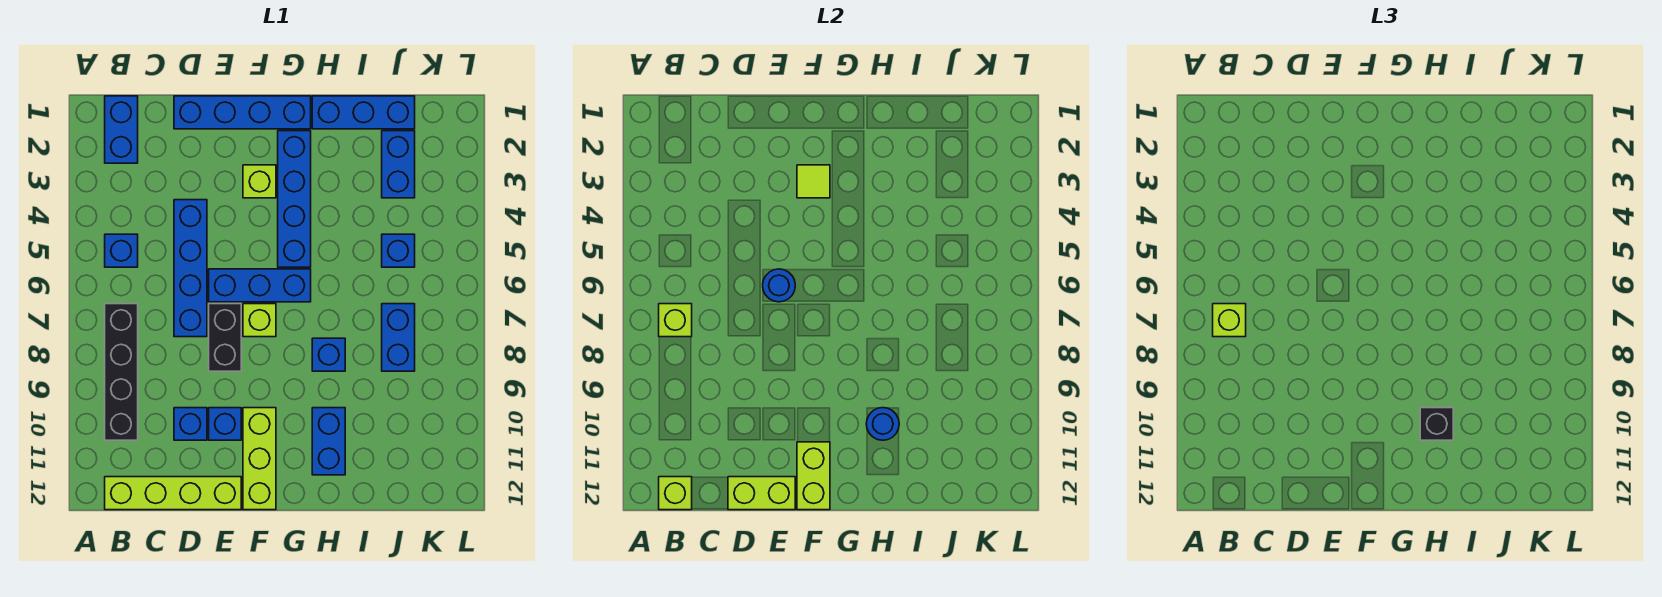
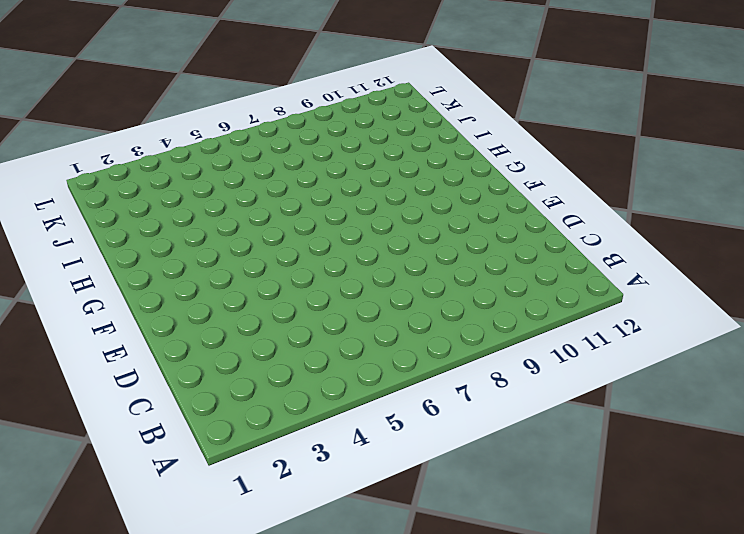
none -> blue 1x2 brick [105,96,138,163]
none -> blue 1x1 brick [105,234,138,267]
none -> black 1x4 brick [105,304,138,440]

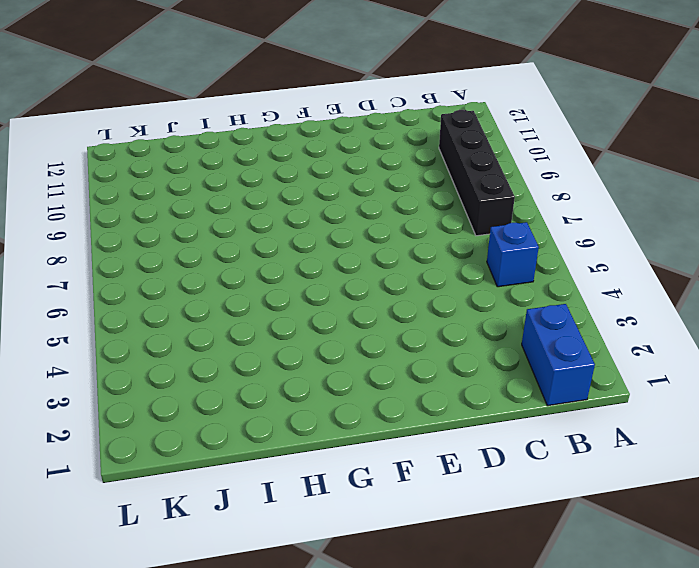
none -> lime 1x4 brick [105,477,241,510]
none -> blue 1x4 brick [174,96,311,129]
none -> blue 1x4 brick [174,200,207,337]

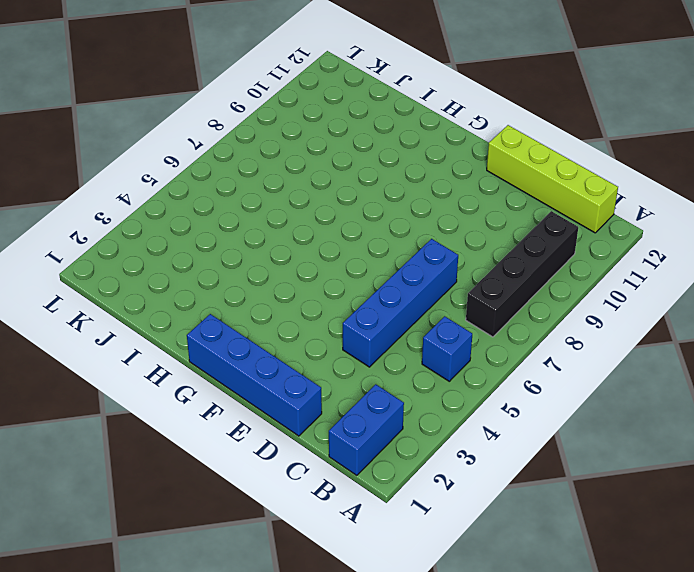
none -> blue 1x1 brick [174,408,207,440]
none -> blue 1x3 brick [209,269,311,302]
none -> black 1x2 brick [209,304,241,371]

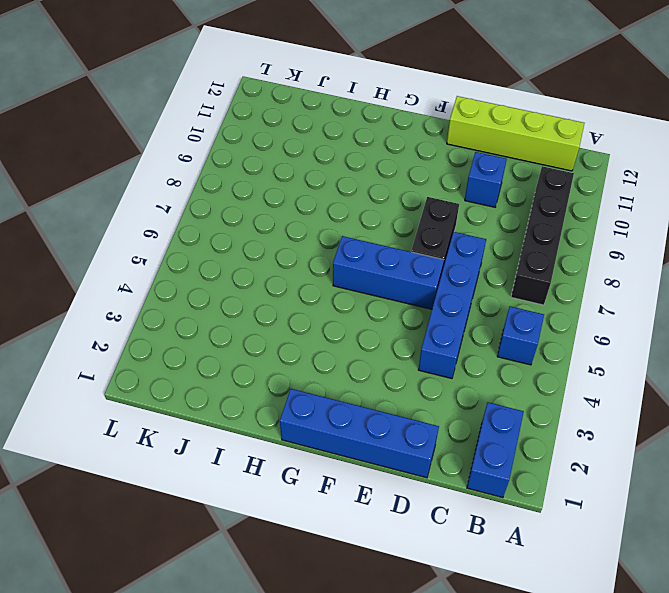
none -> blue 1x1 brick [209,408,241,440]
none -> lime 1x1 brick [243,165,276,198]
none -> lime 1x1 brick [243,304,276,337]

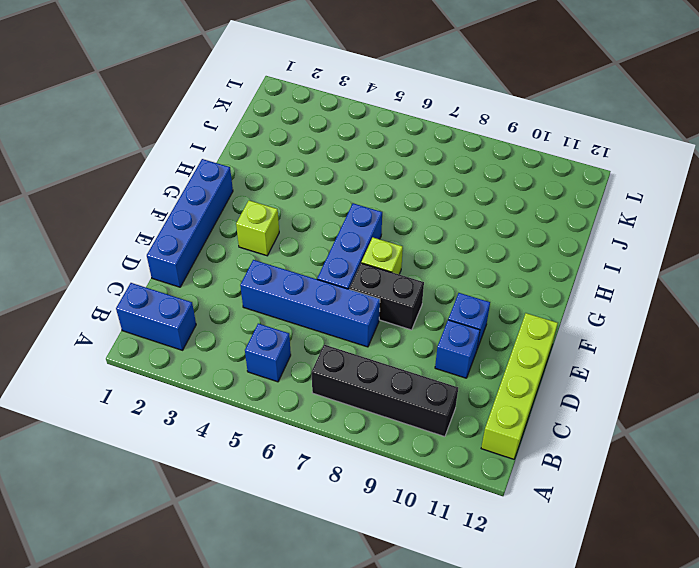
none -> lime 1x3 brick [243,408,276,510]
none -> blue 1x4 brick [278,131,311,267]
none -> blue 1x3 brick [312,96,415,129]

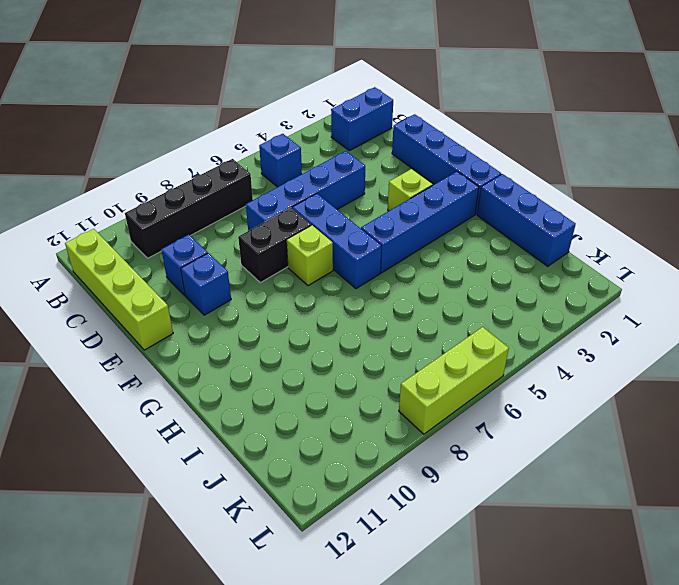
lime 1x3 brick [399,327,509,434] -> lime 1x3 brick moved to [243,408,276,510]
none -> blue 1x1 brick [312,338,345,371]
none -> blue 1x2 brick [312,408,345,475]
none -> blue 1x2 brick [382,131,415,198]

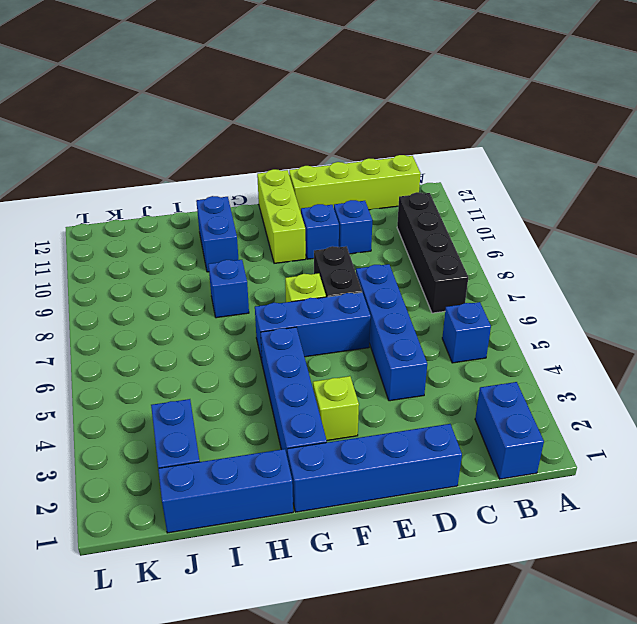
none -> blue 1x1 brick [382,234,415,267]
none -> blue 1x2 brick [382,304,415,371]
none -> lime 1x1 brick [659,304,692,337]

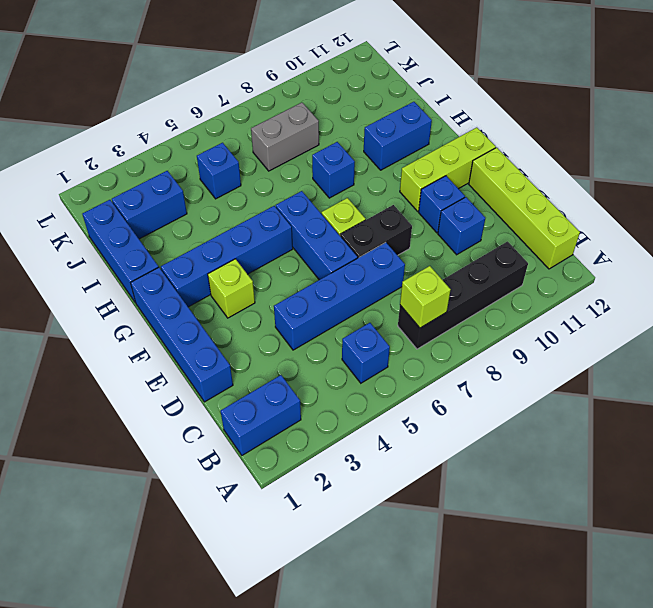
grey 1x2 brick [251,103,319,171] -> blue 1x2 brick [382,304,415,371]
none -> lime 1x1 brick [659,477,692,510]
none -> lime 1x2 brick [728,477,795,510]
none -> blue 1x1 round brick [763,269,795,302]

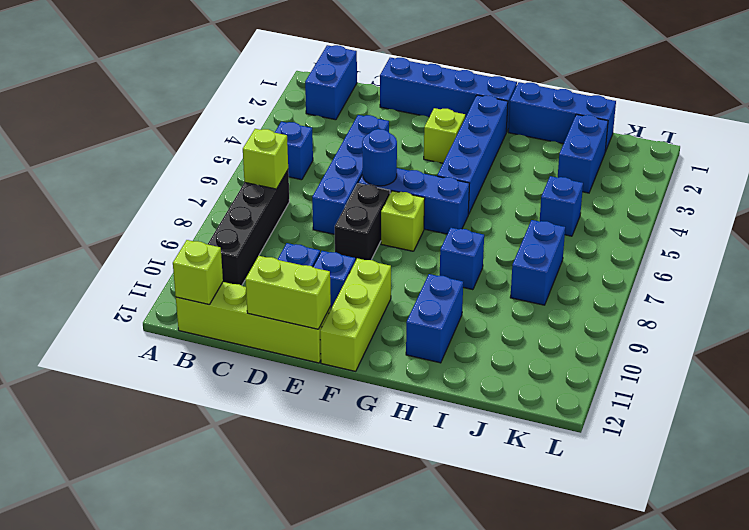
none -> lime 1x1 tile [797,165,830,198]
none -> lime 1x2 brick [797,442,830,510]
none -> blue 1x1 round brick [866,408,899,440]

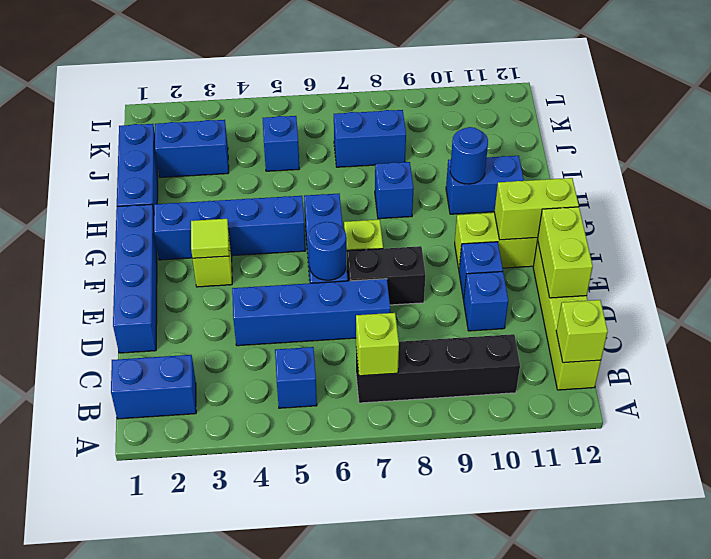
none -> lime 1x1 brick [1213,304,1246,337]
none -> black 1x1 brick [1420,408,1453,440]

